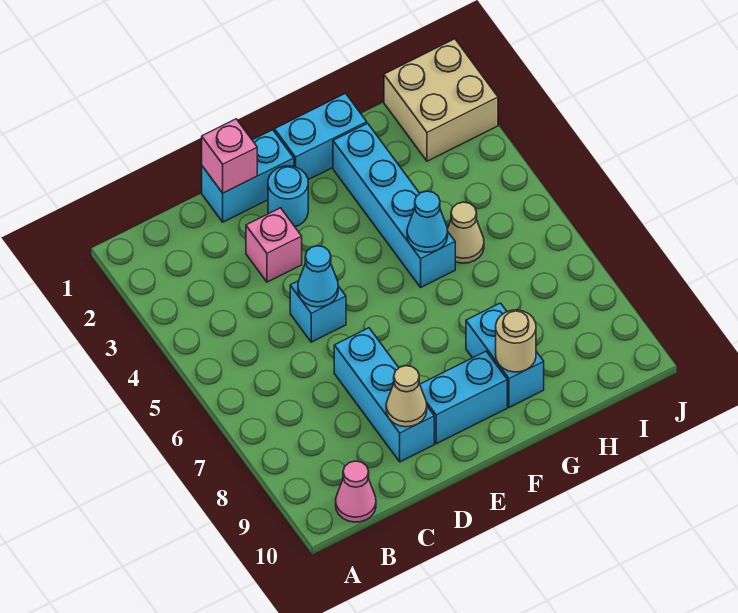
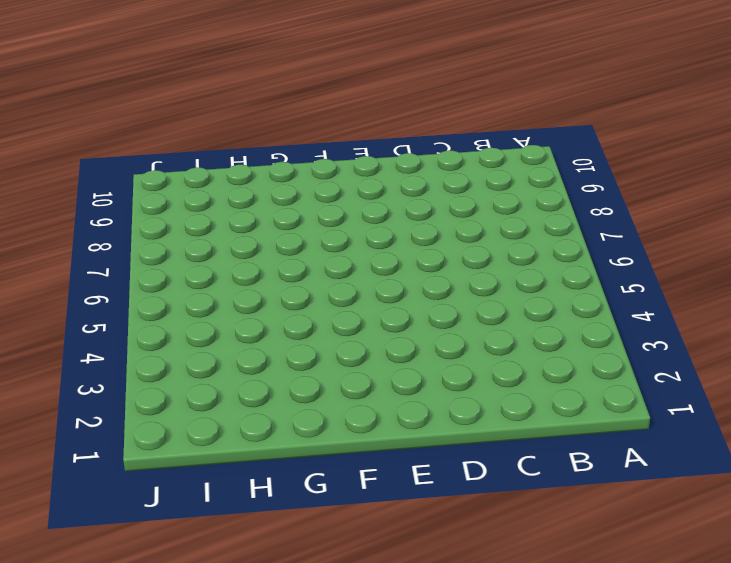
none -> pink 1x1 cone [336,461,376,522]
none -> cyan 1x2 brick [202,130,294,222]
none -> pink 1x1 brick [246,208,302,282]

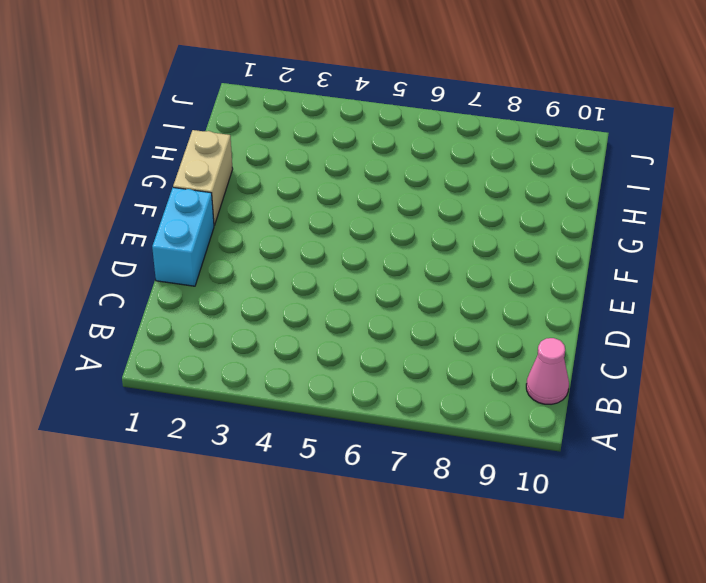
tan 1x2 brick [173,130,233,225] -> cyan 1x2 brick [275,93,367,180]
none -> pink 1x1 brick [246,208,302,282]
none -> cyan 1x1 brick [290,281,346,342]
none -> cyan 1x3 brick [334,328,434,462]

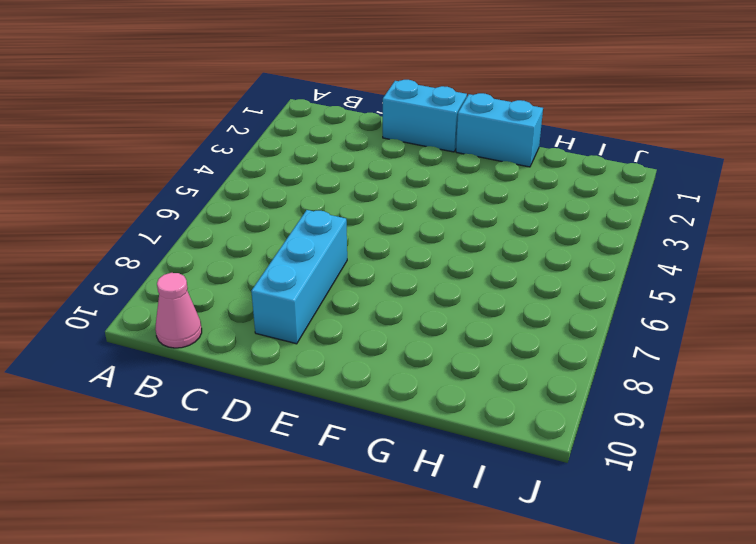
none -> pink 1x1 brick [246,208,302,282]
none -> cyan 1x1 brick [290,281,346,342]
none -> cyan 1x1 round brick [268,166,308,227]

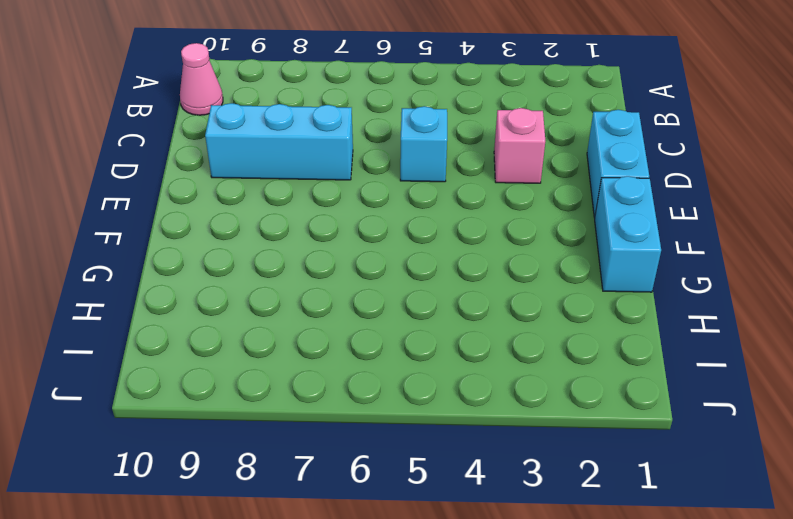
none -> cyan 1x1 round brick [268,166,308,227]
none -> cyan 1x2 brick [420,351,507,444]
none -> cyan 1x4 brick [333,123,455,287]

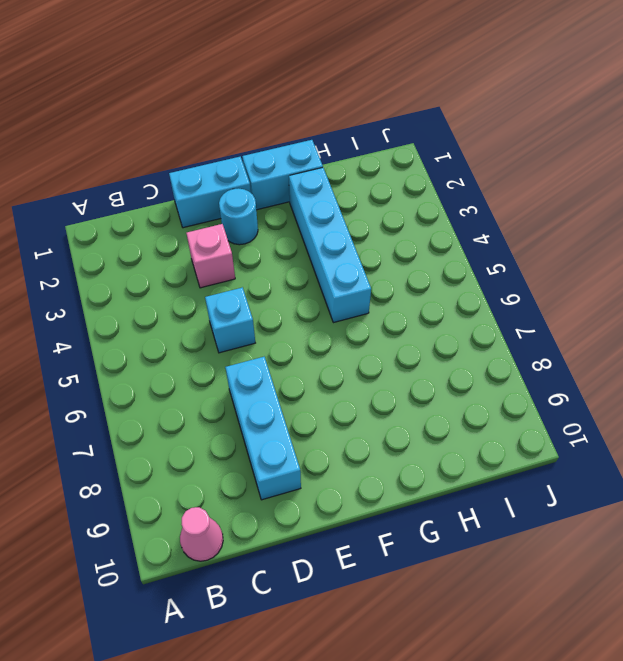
none -> cyan 1x2 brick [420,351,507,444]
none -> cyan 1x2 brick [466,303,544,407]
none -> tan 1x1 cone [447,202,484,263]

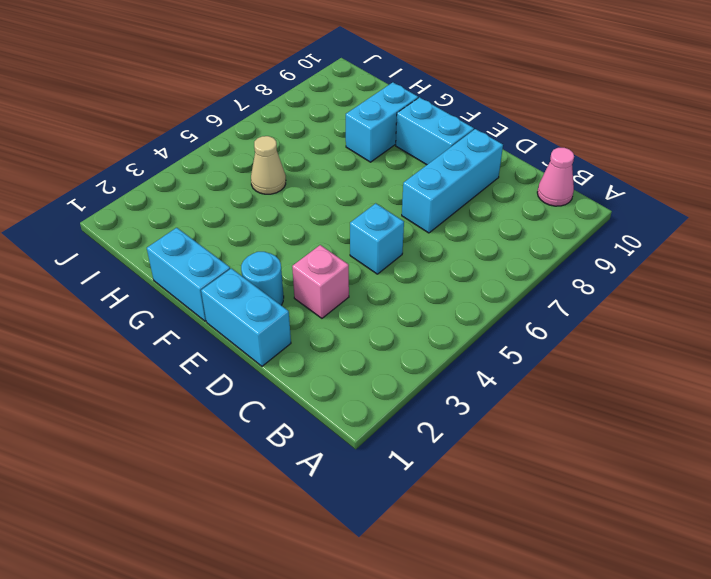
none -> cyan 1x4 brick [333,123,455,287]
none -> tan 2x2 brick [384,39,498,161]
none -> pink 1x1 brick [202,119,257,193]

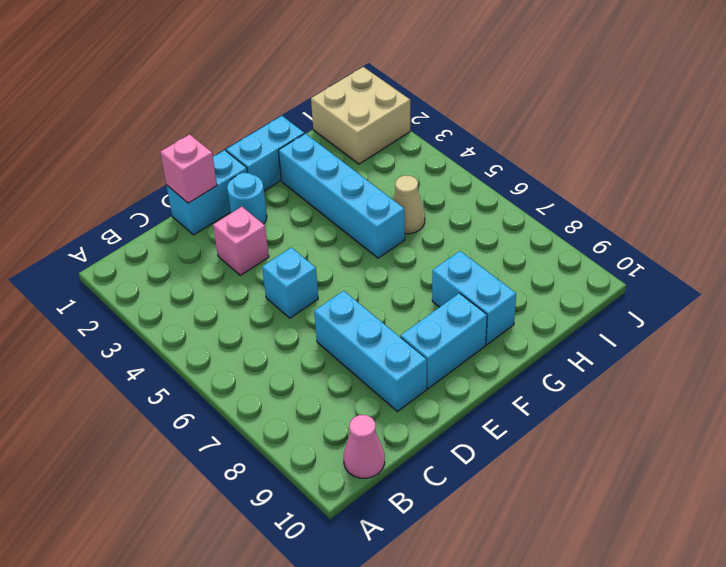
none -> cyan 1x1 cone [298,246,338,307]
none -> tan 1x1 cone [386,366,427,427]
none -> cyan 1x1 cone [407,191,448,252]

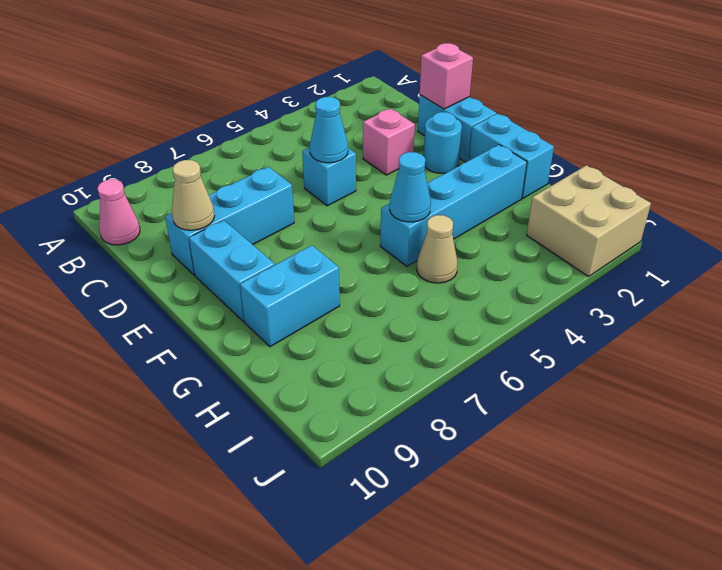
none -> tan 1x1 round brick [496,310,536,372]

